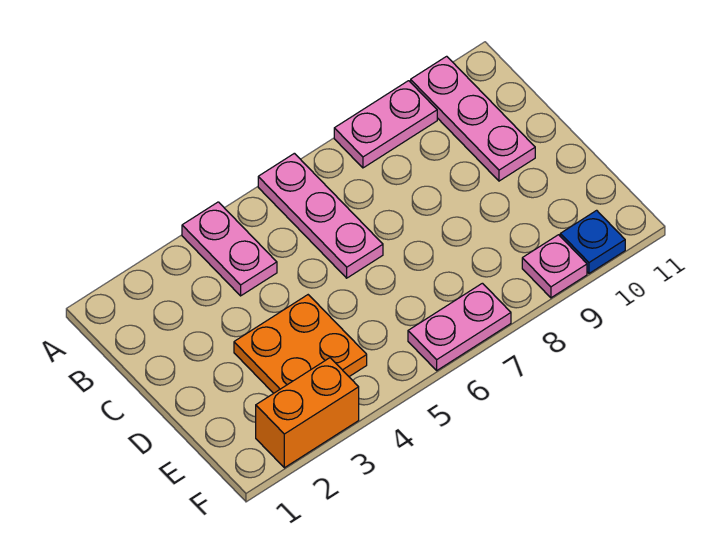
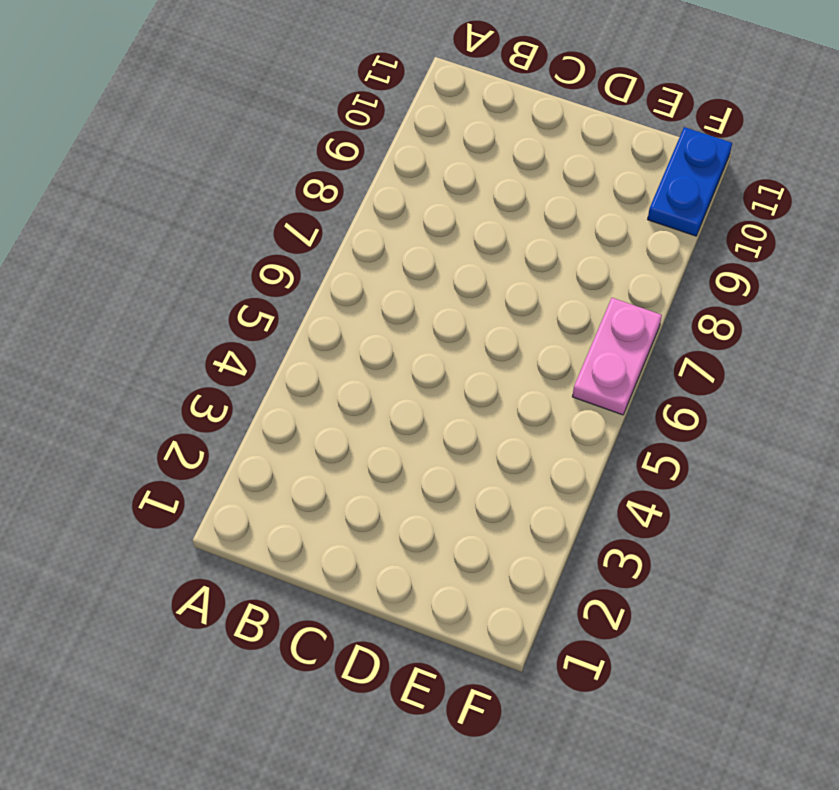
blue 1x2 plate [648,127,732,236] -> blue 1x1 plate [560,210,625,273]
none -> pink 1x2 plate [182,202,277,296]
none -> pink 1x3 plate [258,153,383,278]

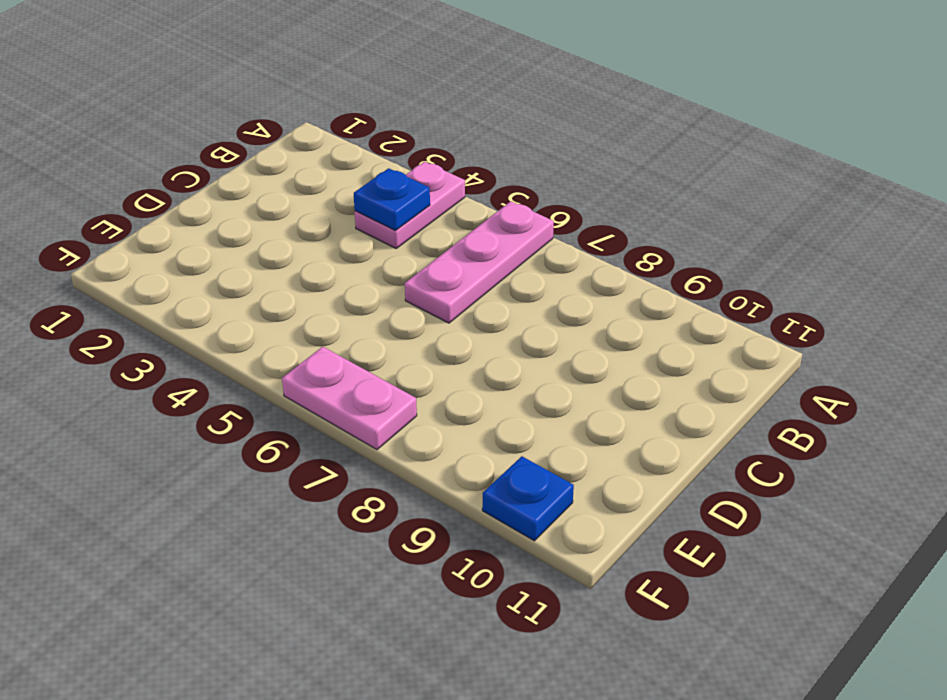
blue 1x1 plate [354,168,430,231] -> none
none -> pink 1x2 plate [334,81,437,168]
none -> pink 1x3 plate [411,56,535,181]

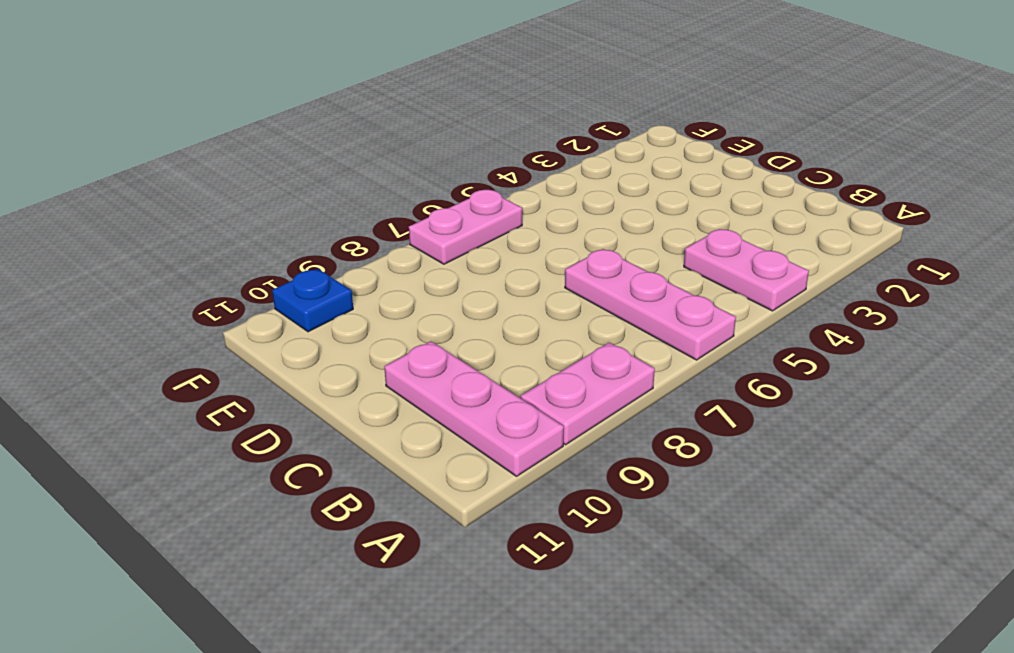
none -> orange 2x2 plate [234,295,367,393]
none -> orange 1x2 brick [256,358,359,468]

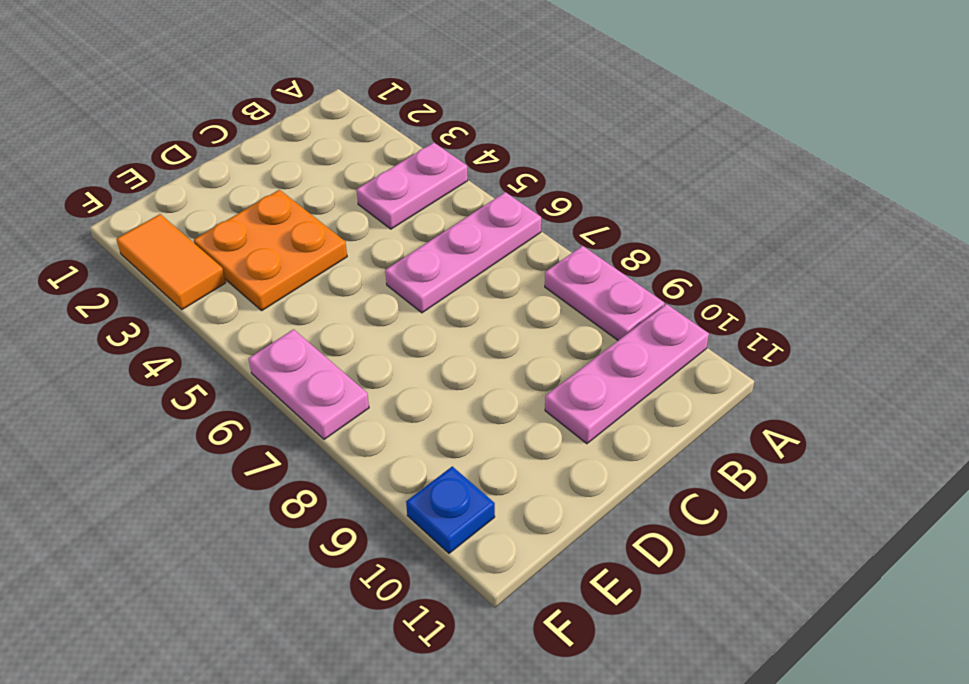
orange 1x2 tile [116,214,226,310] -> orange 1x2 brick [256,358,359,468]
none -> pink 1x1 plate [522,235,587,298]

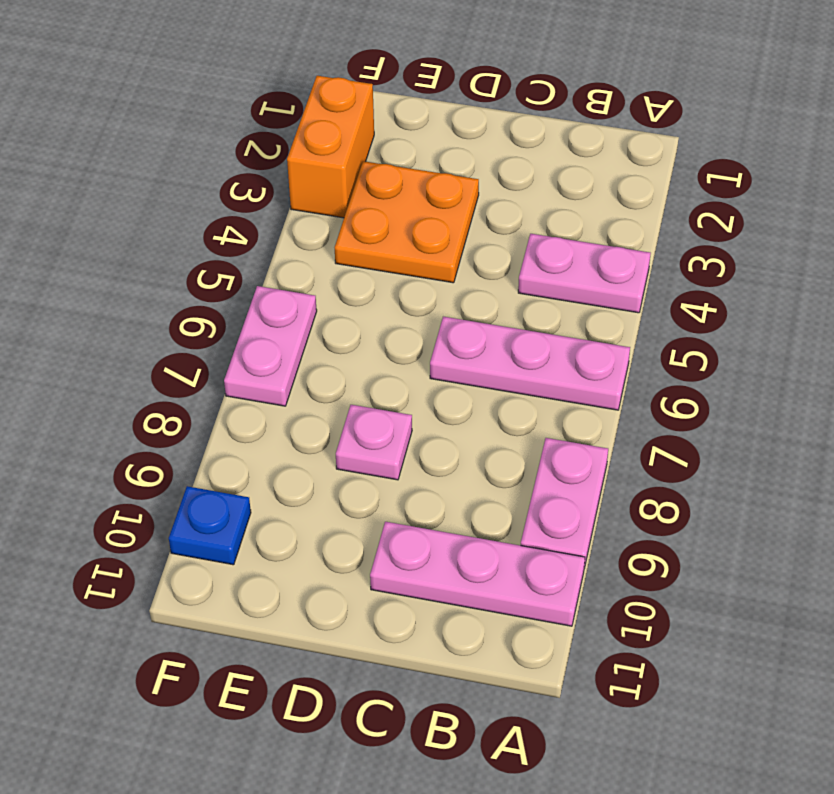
pink 1x1 plate [336,405,412,480] -> pink 1x1 plate moved to [522,235,587,298]

